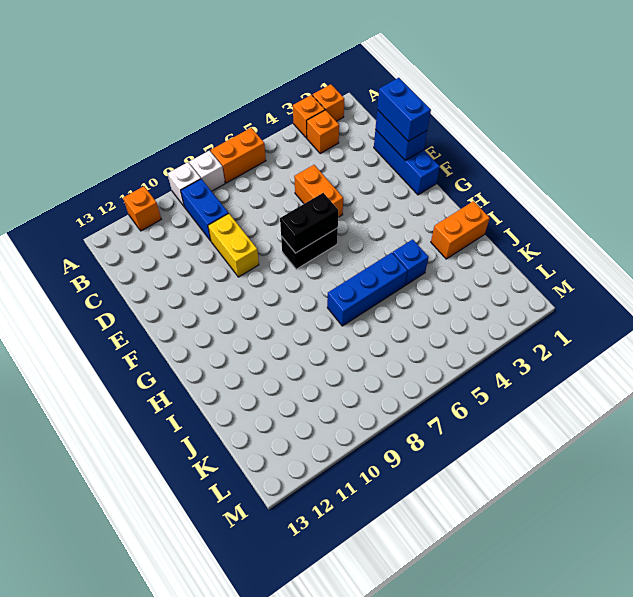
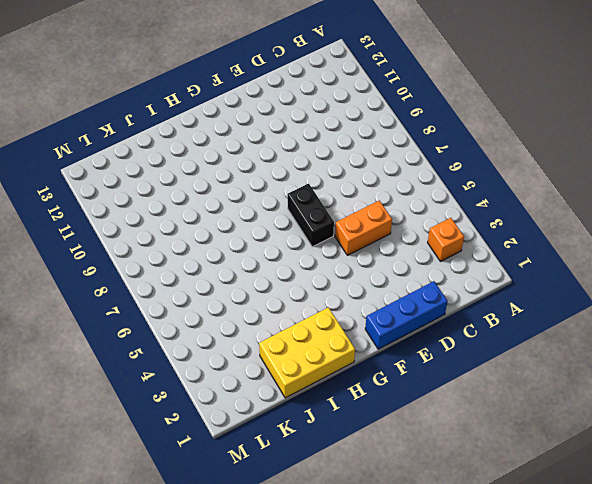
yellow 2x3 brick [259,307,355,398] -> orange 1x2 brick [431,201,490,259]
none -> orange 1x1 brick [313,84,344,121]
none -> orange 1x1 brick [293,95,325,138]
none -> orange 1x2 brick [211,128,266,183]

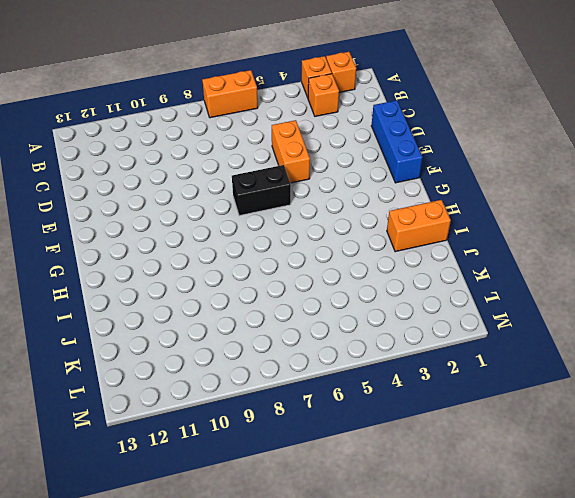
none -> white 1x1 brick [189,151,225,191]
none -> white 1x1 brick [168,162,201,206]
none -> orange 1x1 brick [123,186,161,231]

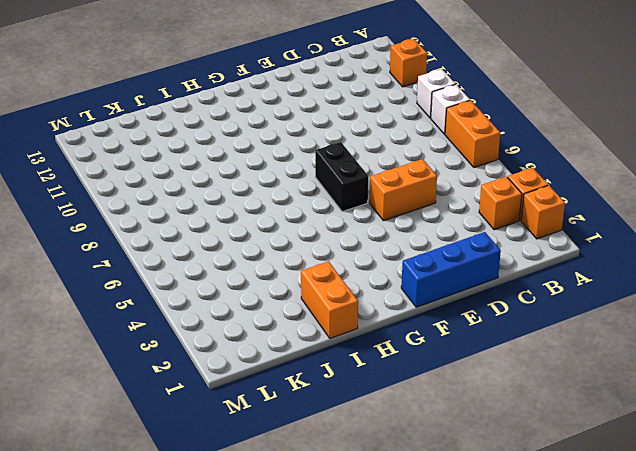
none -> blue 1x2 brick [181,179,228,241]
none -> yellow 1x2 brick [208,213,259,277]
none -> blue 1x1 brick [393,239,429,285]

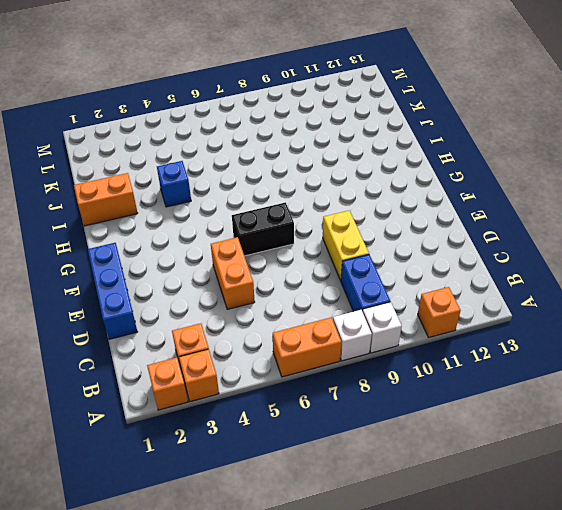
none -> blue 1x3 brick [327,253,408,326]
none -> blue 1x2 brick [375,110,427,161]
none -> black 1x2 brick [280,193,338,253]

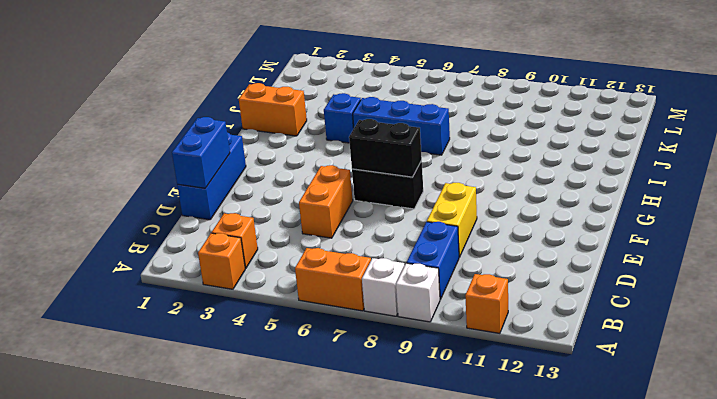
none -> orange 1x1 brick [313,84,344,121]
none -> blue 1x2 brick [377,78,431,141]

